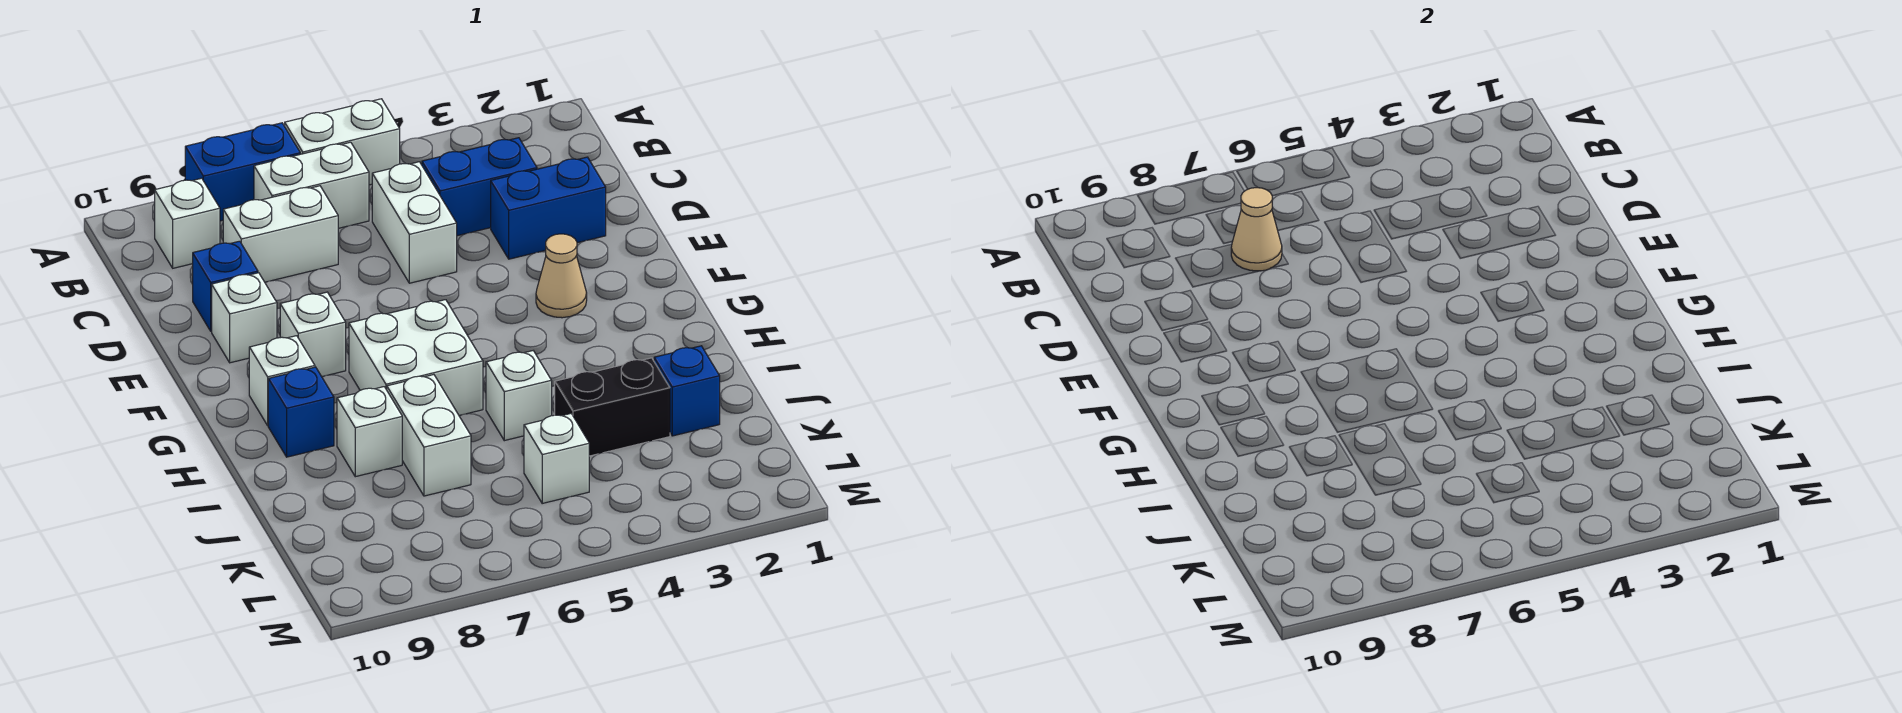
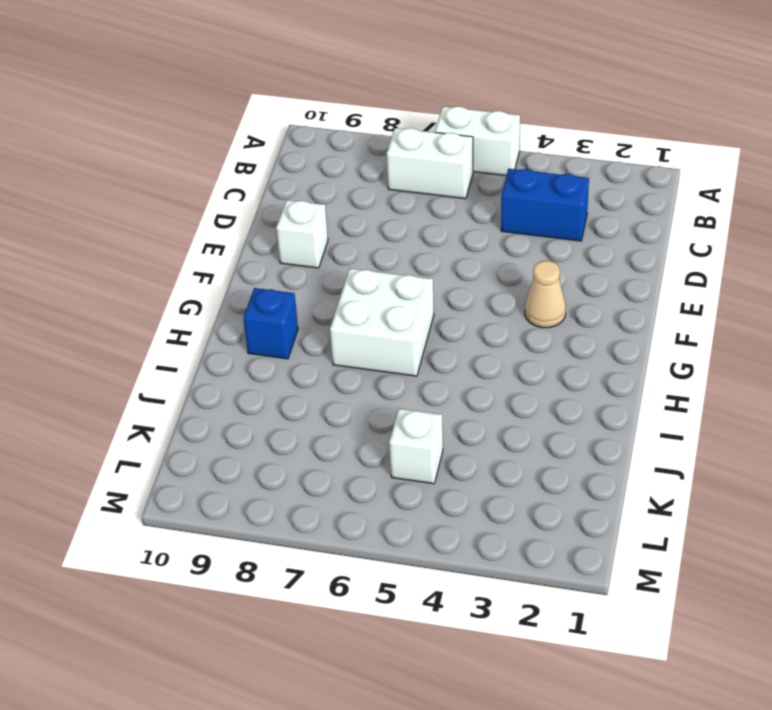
none -> blue 1x2 brick [185,123,300,221]
none -> white 1x1 brick [155,178,220,268]
none -> white 1x2 brick [372,162,457,283]

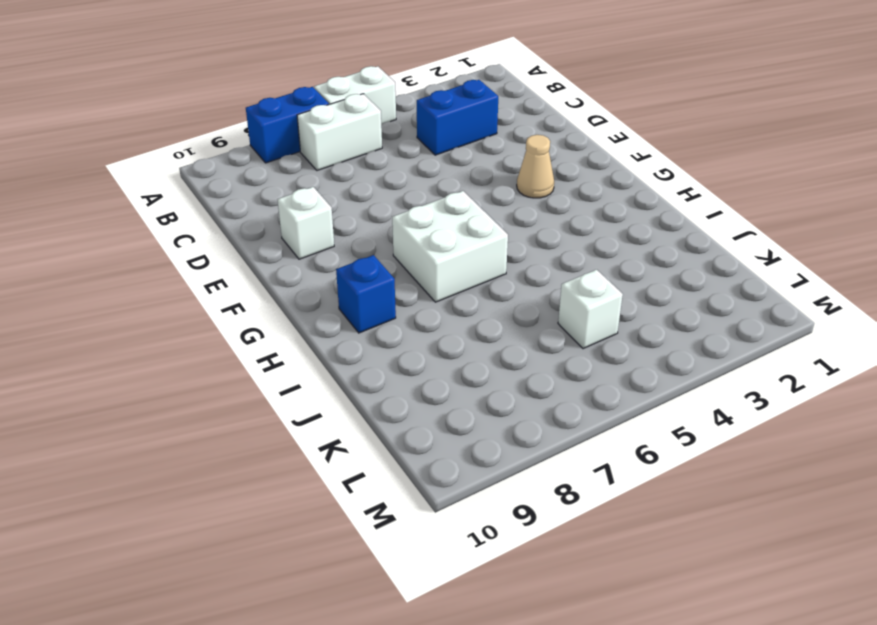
none -> white 1x1 brick [155,178,220,268]
none -> white 1x2 brick [372,162,457,283]
none -> white 1x2 brick [223,186,338,282]

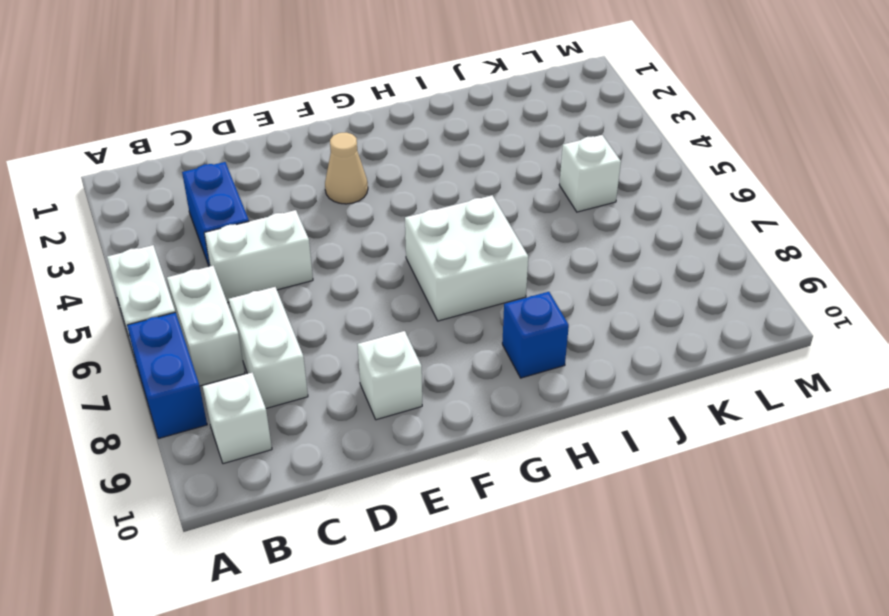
none -> blue 1x2 brick [491,157,606,259]
none -> blue 1x1 brick [193,241,258,331]
none -> white 1x1 brick [280,292,346,377]

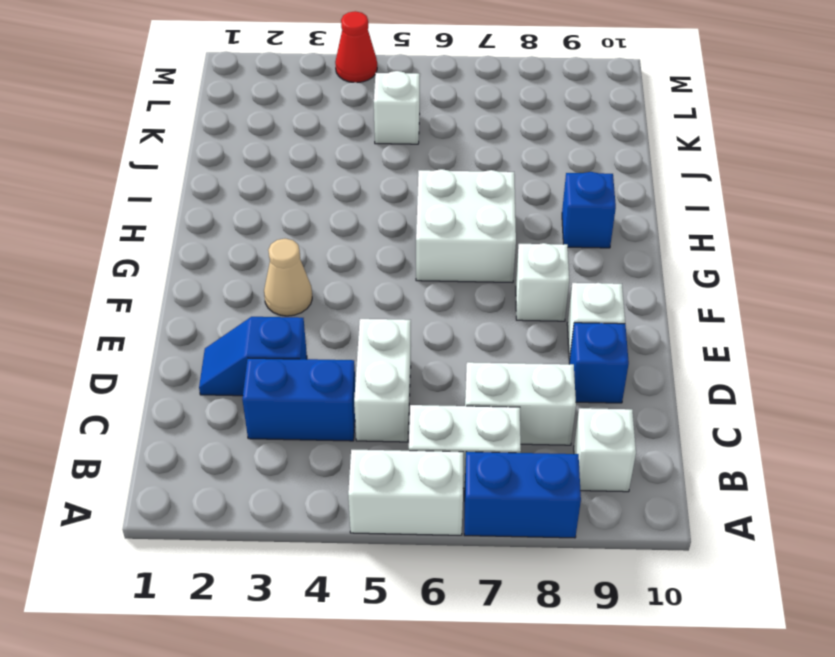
blue 1x2 slope [199,317,307,396] -> blue 1x2 brick [491,157,606,259]
red 1x1 cone [335,11,377,83] -> none
none -> white 1x1 brick [249,336,315,425]
none -> white 1x1 brick [486,351,552,441]
none -> white 1x2 brick [387,375,471,496]

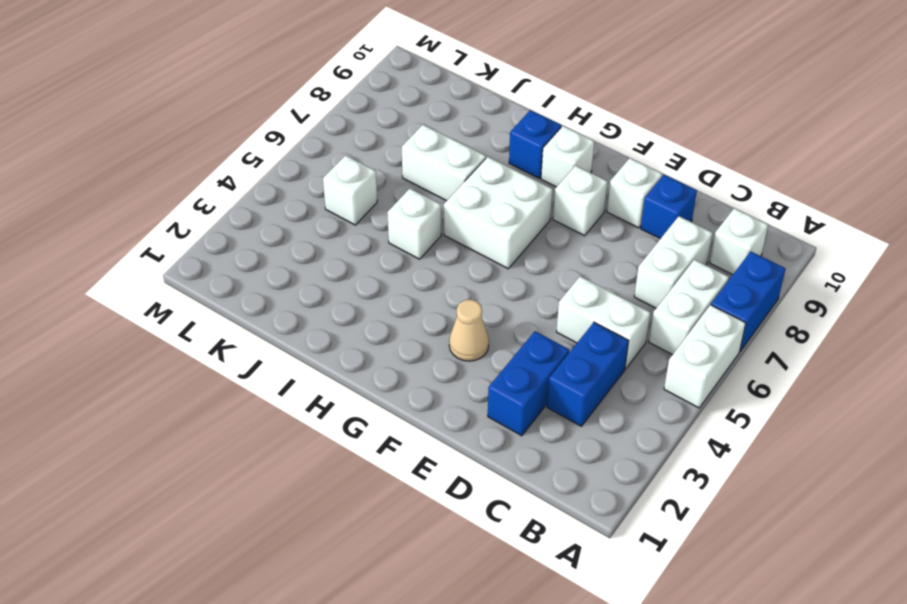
none -> white 1x1 brick [337,387,402,477]
none -> blue 1x1 brick [654,346,720,436]
none -> black 1x2 brick [555,358,670,456]

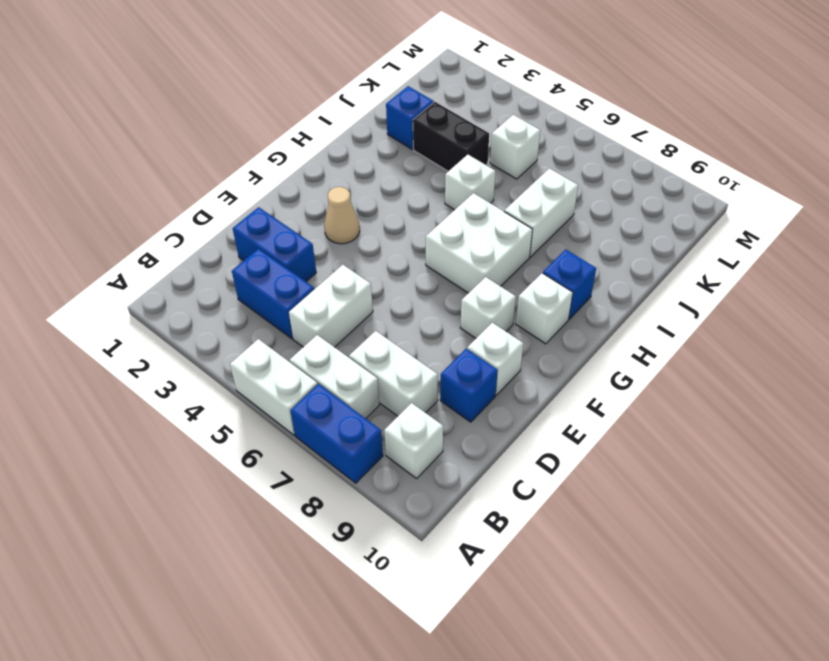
none -> white 1x1 brick [337,387,402,477]
none -> tan 1x1 cone [1231,188,1282,271]

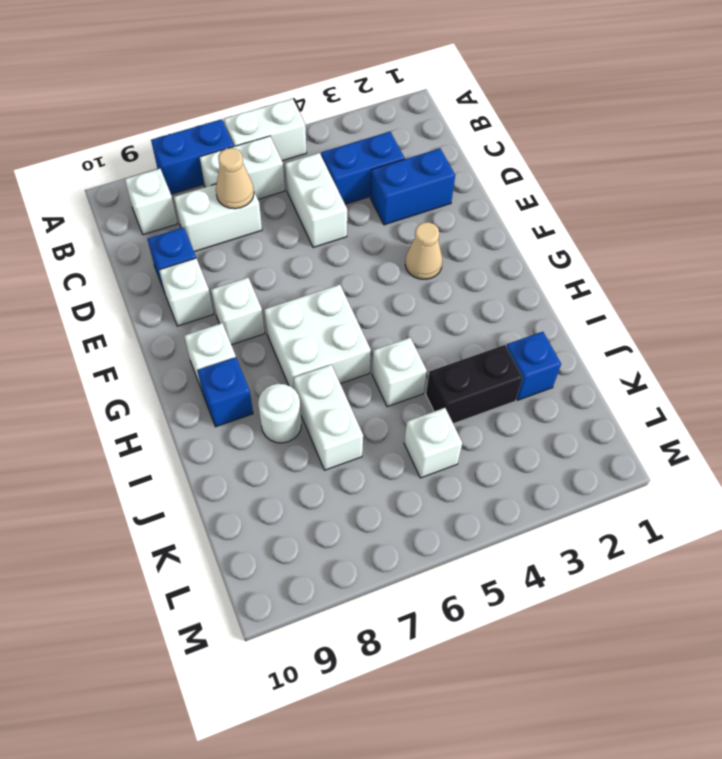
white 1x1 round brick [258,384,301,443] -> white 1x1 brick [337,387,402,477]

